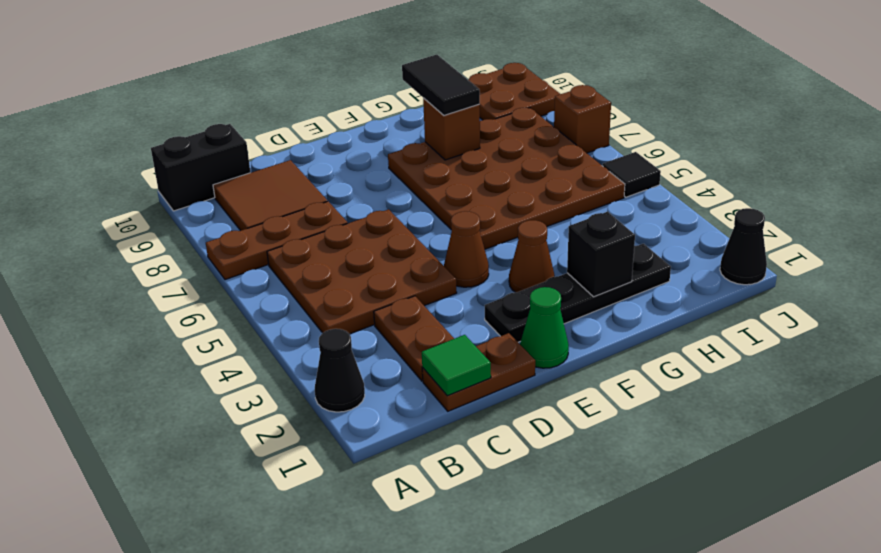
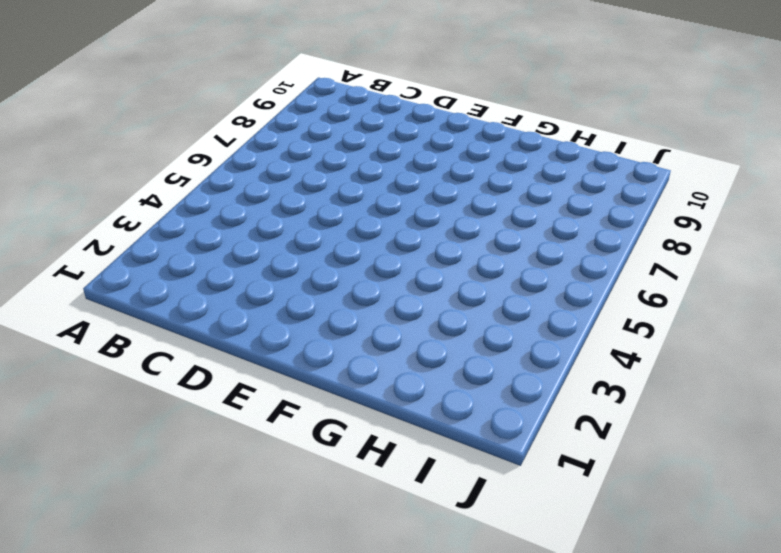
none -> black 1x1 cone [315,329,365,412]
none -> brown 1x3 plate [206,201,348,280]
none -> black 1x2 brick [151,124,250,211]

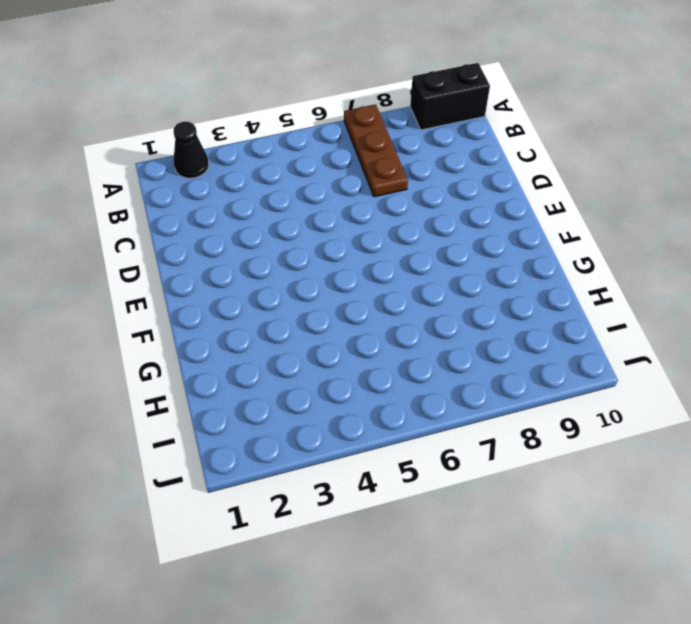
black 1x2 brick [410,63,490,130] -> black 1x2 brick turned to [151,124,250,211]
none -> brown 3x3 plate [267,209,457,334]
none -> brown 2x2 tile [213,160,327,231]
none -> brown 1x2 plate [422,333,535,411]

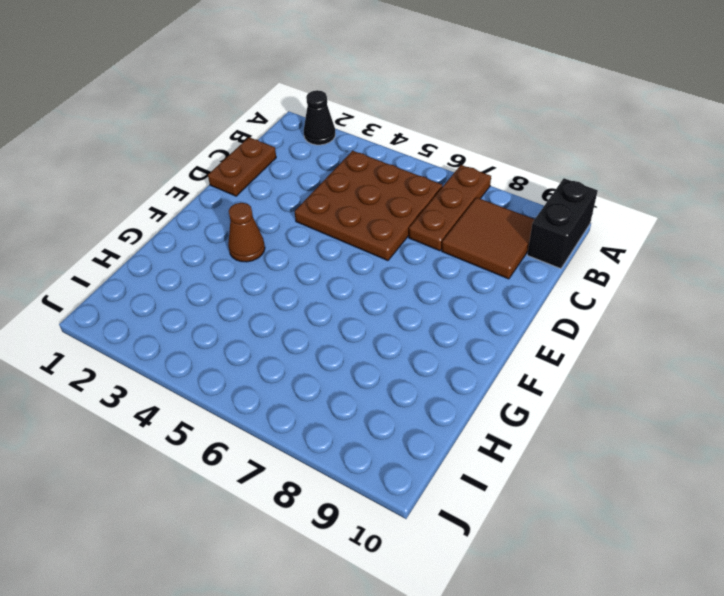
none -> brown 1x2 plate [374,296,454,381]
none -> green 1x1 cone [520,287,569,368]
none -> black 1x4 plate [485,244,671,342]

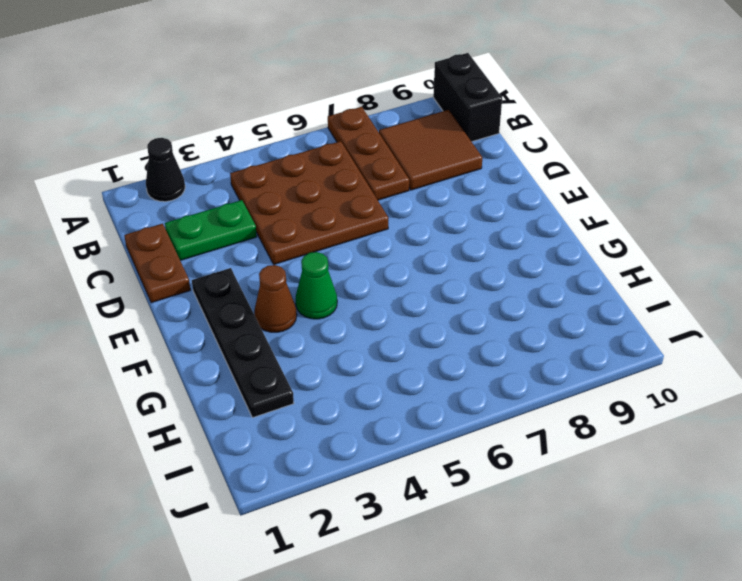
green 1x2 plate [165,200,257,260] -> brown 1x2 plate [374,296,454,381]
green 1x1 cone [295,252,337,319] -> green 1x1 cone moved to [520,287,569,368]
none -> brown 1x1 cone [444,211,489,287]
none -> brown 4x4 plate [388,108,625,249]
none -> brown 2x2 plate [468,63,560,120]

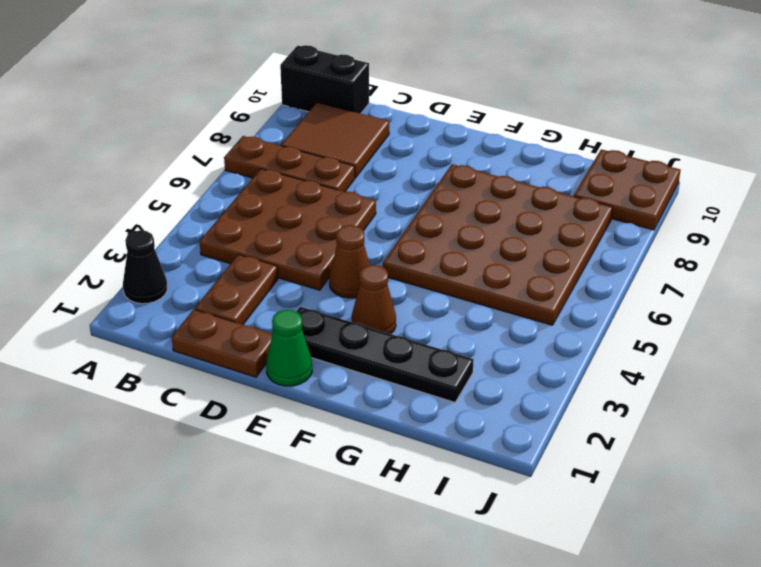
none -> black 1x1 cone [720,208,767,285]
none -> black 1x1 tile [602,152,661,197]
none -> brown 1x1 brick [554,85,611,153]

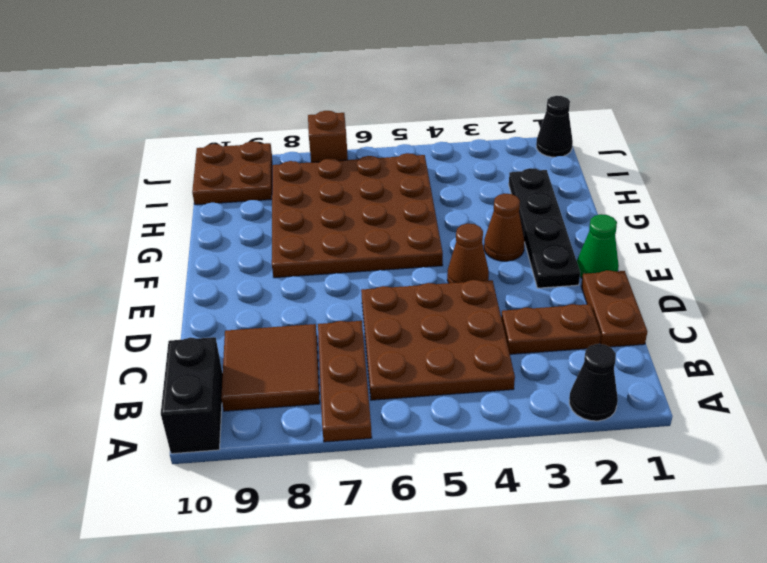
none -> black 1x1 tile [602,152,661,197]
none -> green 1x1 tile [422,335,491,396]
none -> black 1x1 brick [567,212,635,297]

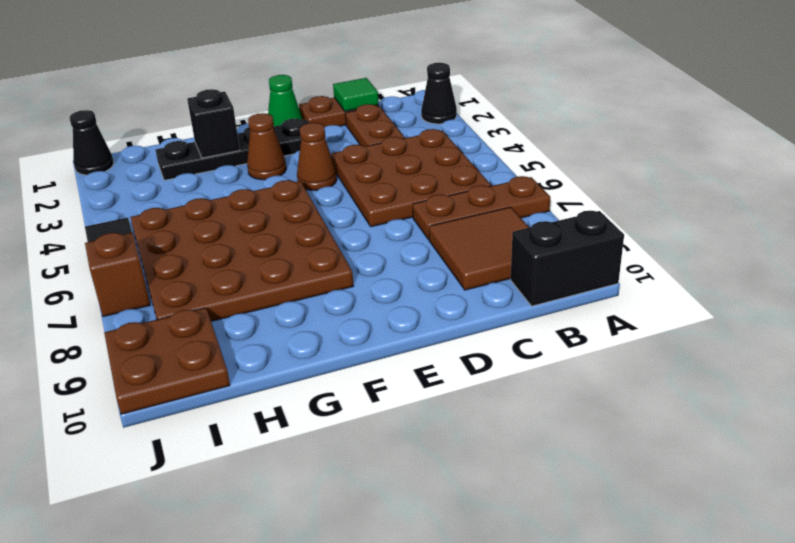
none -> brown 1x1 brick [423,98,480,160]
none -> black 1x2 tile [402,55,480,115]

